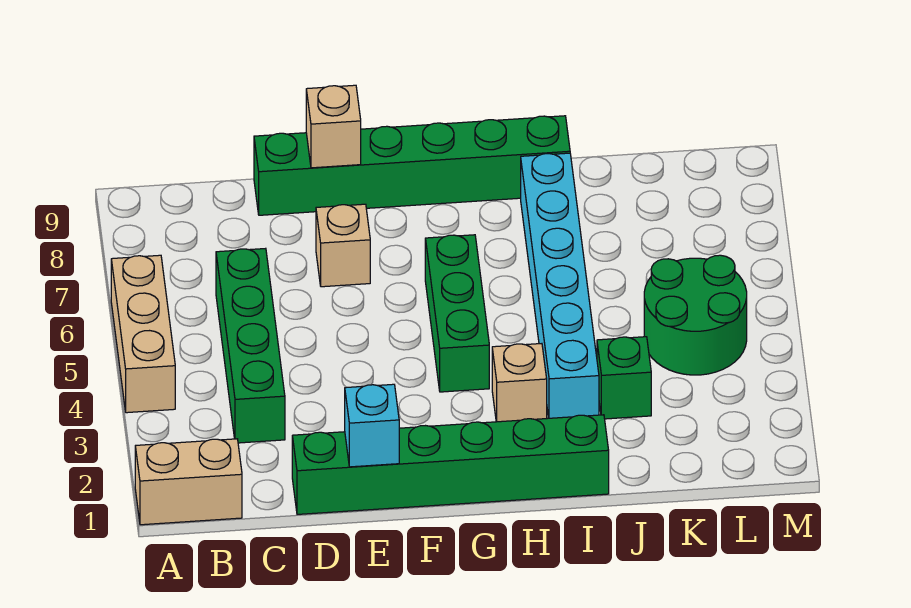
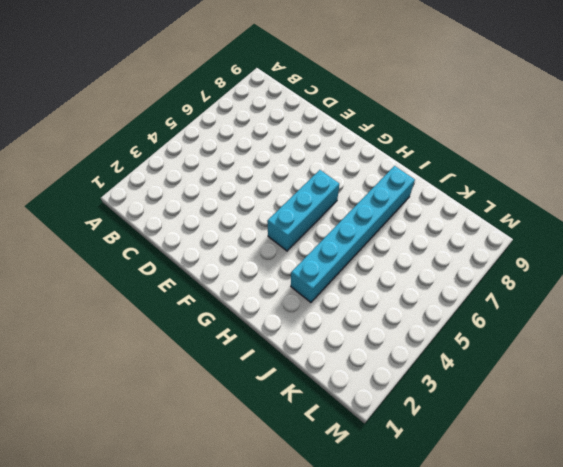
cyan 1x3 brick [267,170,339,251] -> green 1x3 brick [425,235,489,392]
none -> tan 1x2 brick [135,439,242,525]
none -> tan 1x3 brick [111,255,175,413]
none -> green 1x4 brick [216,248,285,443]

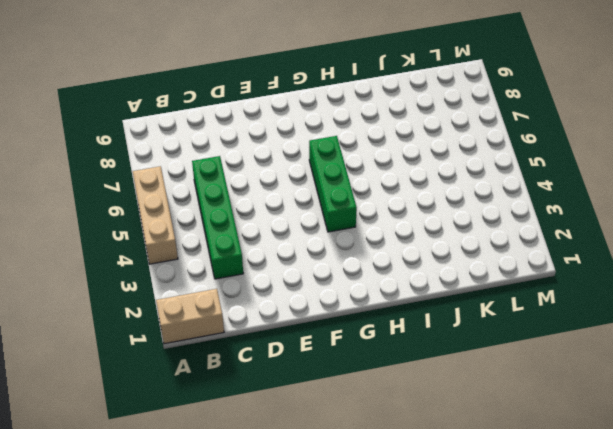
none -> green 1x6 brick [292,415,609,514]
none -> green 1x6 brick [254,116,570,215]
none -> tan 1x1 brick [316,204,370,287]

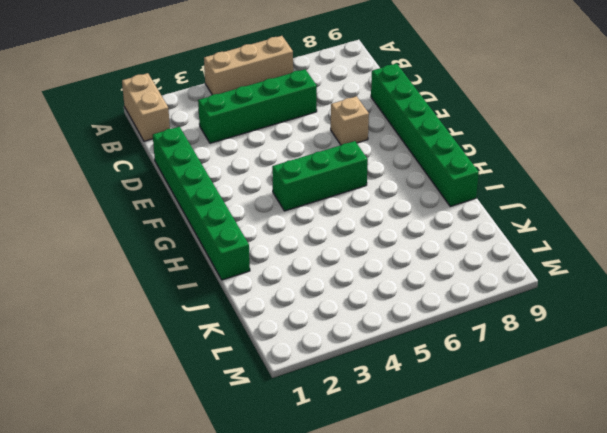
none -> tan 1x1 brick [492,344,547,422]
none -> cyan 1x6 brick [521,153,599,418]
none -> green 1x1 brick [597,337,651,419]

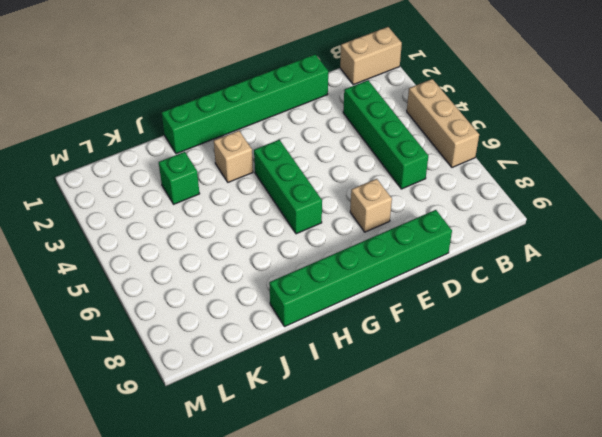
none -> cyan 1x6 brick [521,153,599,418]
none -> green 2x2 round brick [644,255,747,375]
none -> cyan 1x1 brick [345,384,399,467]

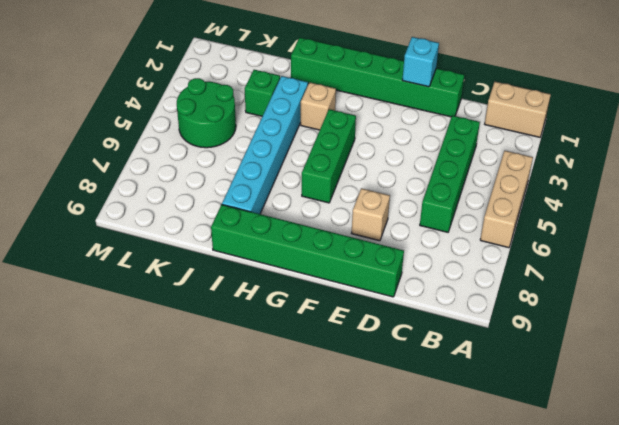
none -> tan 1x1 brick [306,85,361,168]

